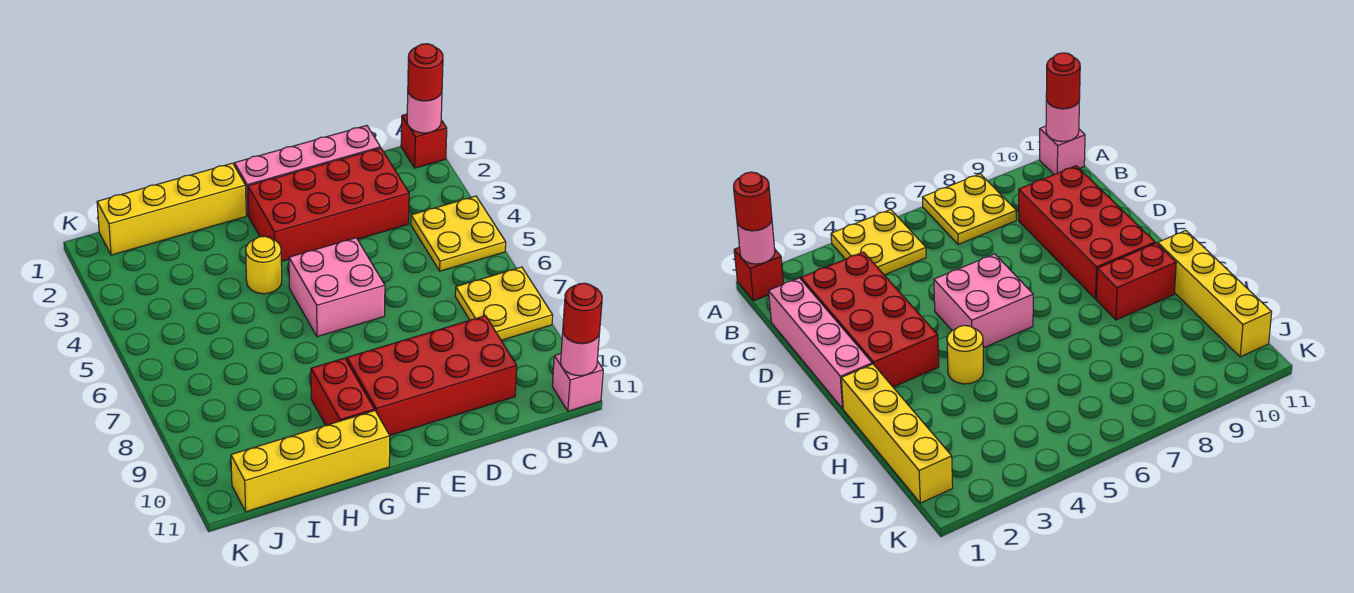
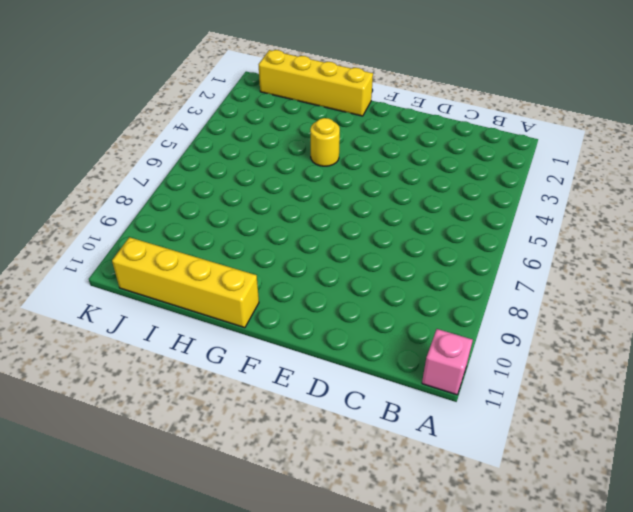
none -> red 1x1 brick [401,114,447,168]
none -> yellow 2x2 plate [411,196,506,271]
none -> yellow 2x2 plate [455,267,553,340]

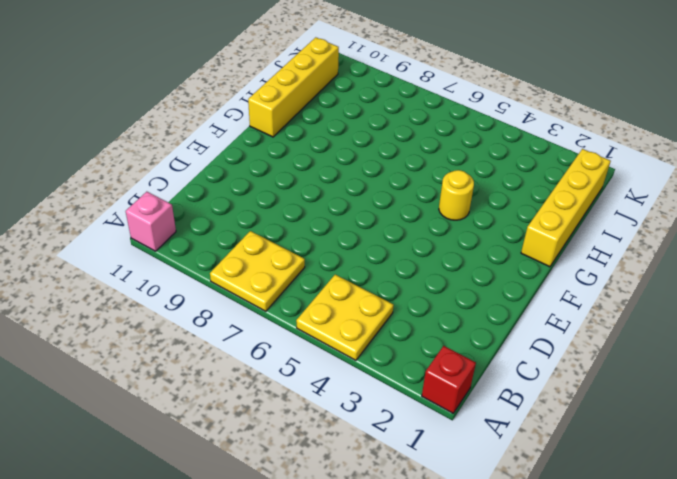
none -> pink 1x4 brick [234,125,380,216]
none -> red 2x4 brick [248,148,409,261]
none -> red 2x4 brick [347,316,517,435]

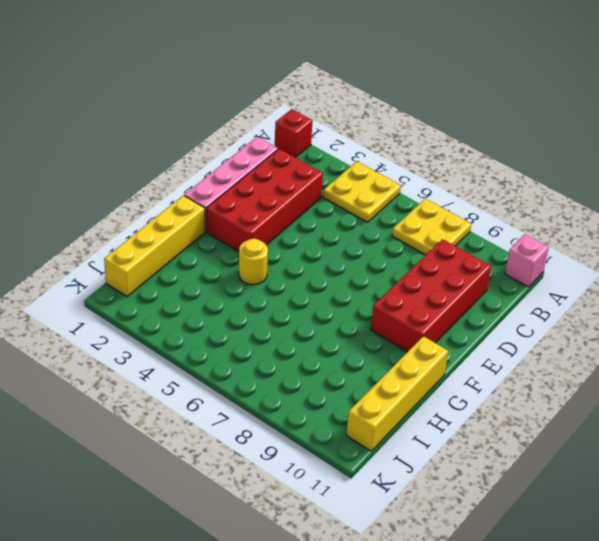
none -> pink 2x2 brick [289,238,385,337]
none -> red 1x2 brick [311,358,374,425]
none -> pink 1x1 round brick [407,92,442,133]

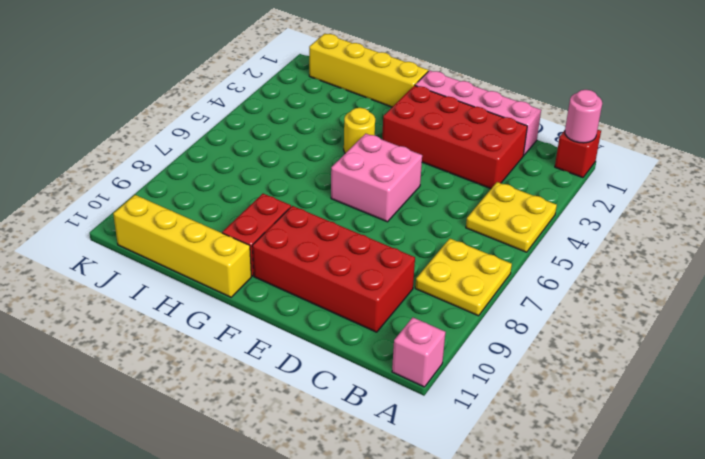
none -> pink 1x1 round brick [561,333,599,376]
none -> red 1x1 round brick [408,44,443,101]
none -> red 1x1 round brick [563,283,602,343]

